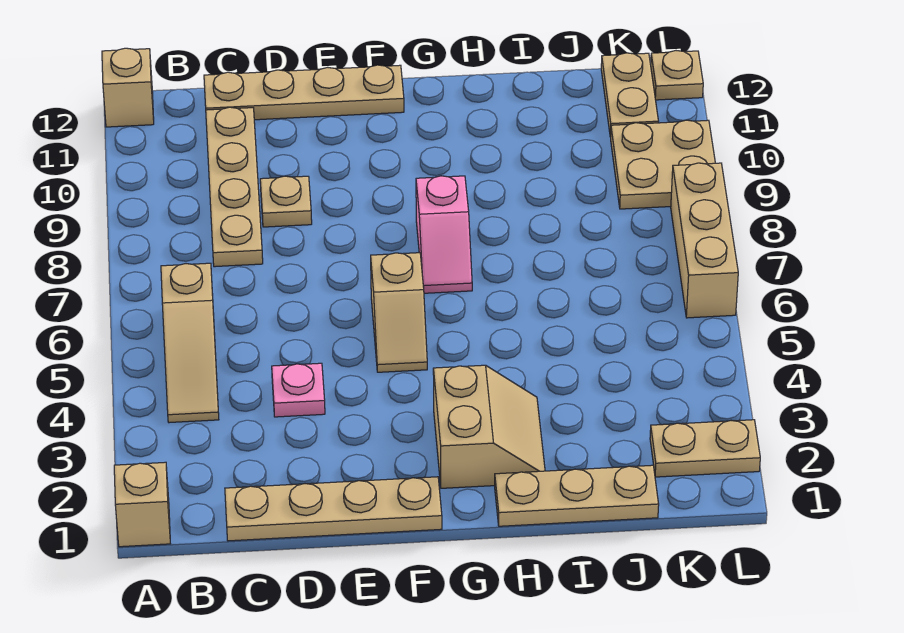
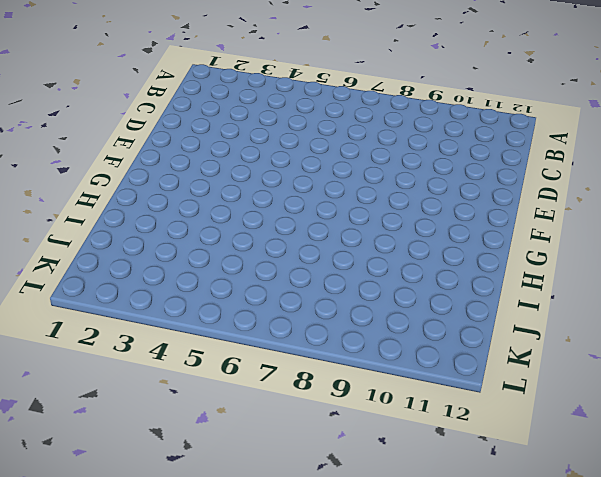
none -> tan 1x1 brick [114,462,170,547]
none -> tan 1x1 brick [102,48,154,127]
none -> tan 1x3 slope [161,263,219,423]

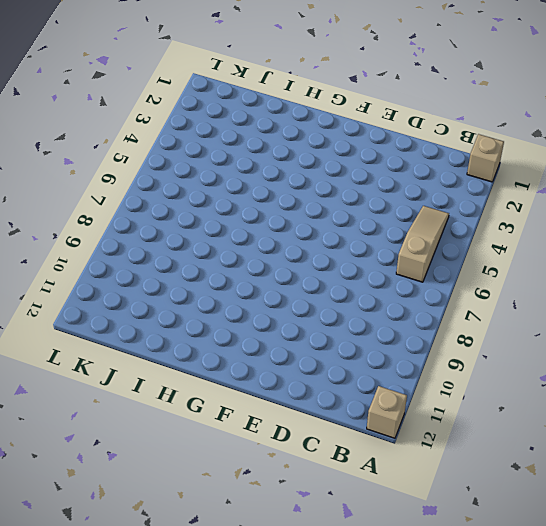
none -> tan 1x4 plate [225,477,442,541]
none -> tan 1x4 plate [206,107,263,267]
none -> tan 1x4 plate [204,65,404,120]

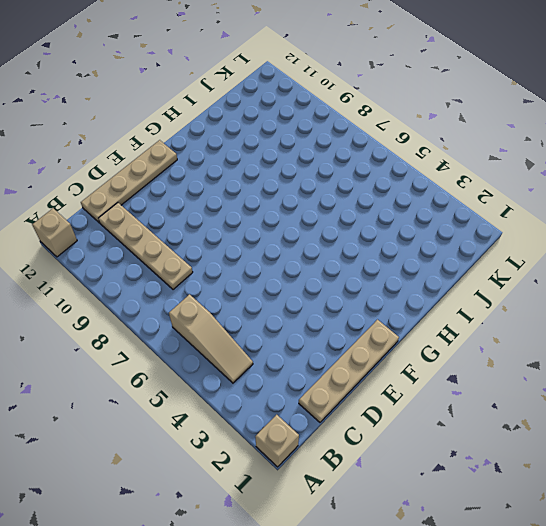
none -> pink 1x1 plate [272,363,325,417]
none -> tan 1x1 plate [260,176,312,227]
none -> tan 1x2 slope [371,253,427,372]

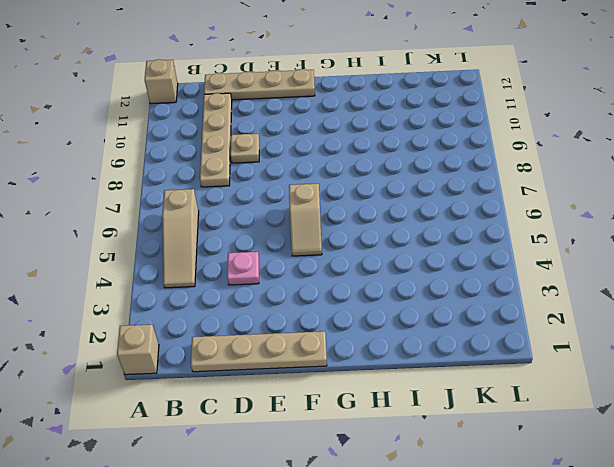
none -> tan 2x2 slope [433,365,545,488]
none -> pink 1x2 slope [416,176,472,293]
none -> tan 1x3 plate [495,465,659,526]

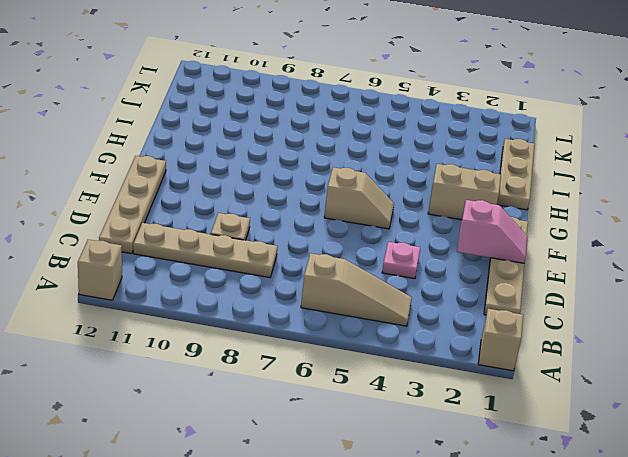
pink 1x2 slope [457,200,528,263] -> pink 1x2 slope moved to [416,176,472,293]
none -> tan 1x2 plate [650,420,760,477]
none -> tan 2x2 plate [611,120,715,209]
none -> tan 1x2 plate [601,53,659,137]

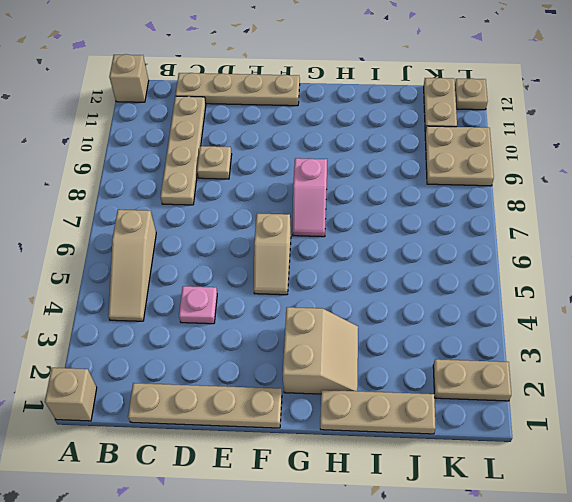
none -> tan 1x3 brick [671,163,738,318]

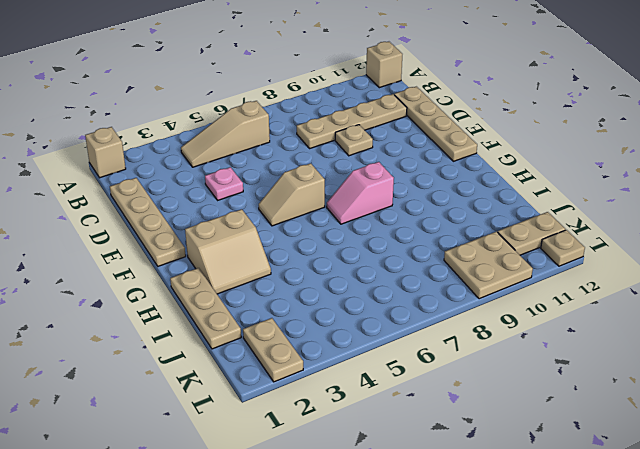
none -> tan 1x3 brick [671,163,738,318]

